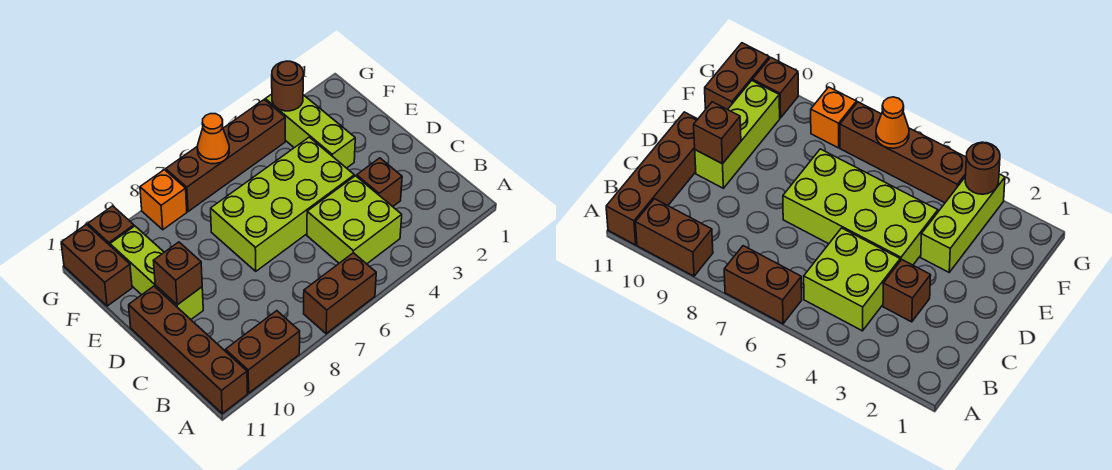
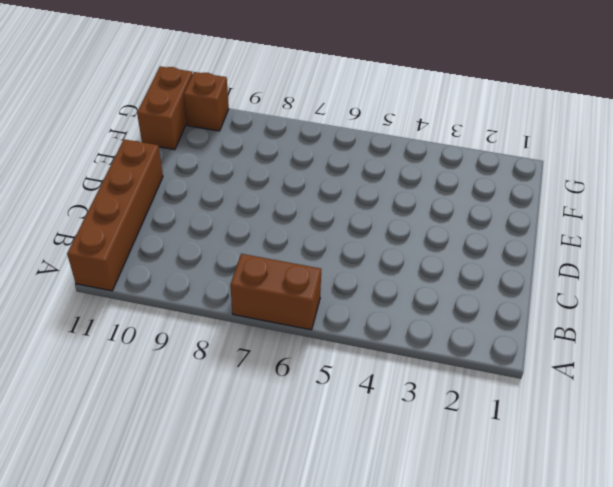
none -> brown 1x2 brick [225,311,300,393]
none -> lime 2x2 brick [307,176,402,264]
none -> brown 1x1 brick [357,158,402,207]

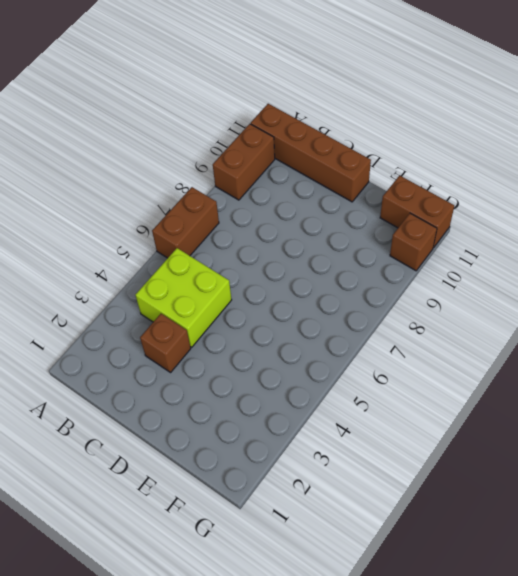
none -> lime 2x4 brick [211,137,354,271]
none -> lime 1x3 brick [110,226,203,319]
none -> lime 1x3 brick [265,94,355,168]

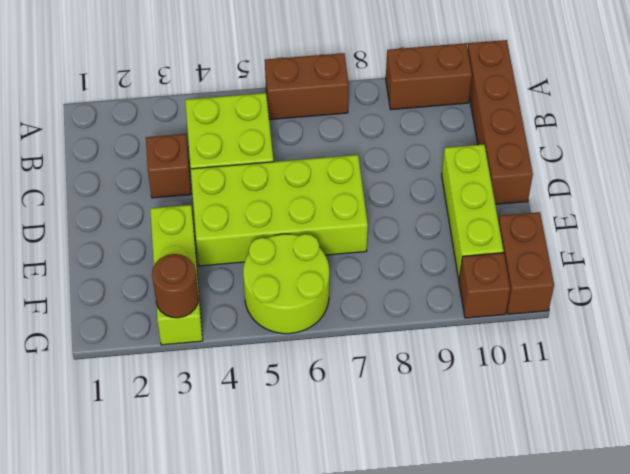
lime 2x2 round brick [243,234,329,334] -> brown 1x4 brick [166,100,285,212]
none -> orange 1x1 brick [140,170,187,230]
none -> brown 1x1 brick [153,242,202,305]
none -> orange 1x1 cone [197,114,229,164]

